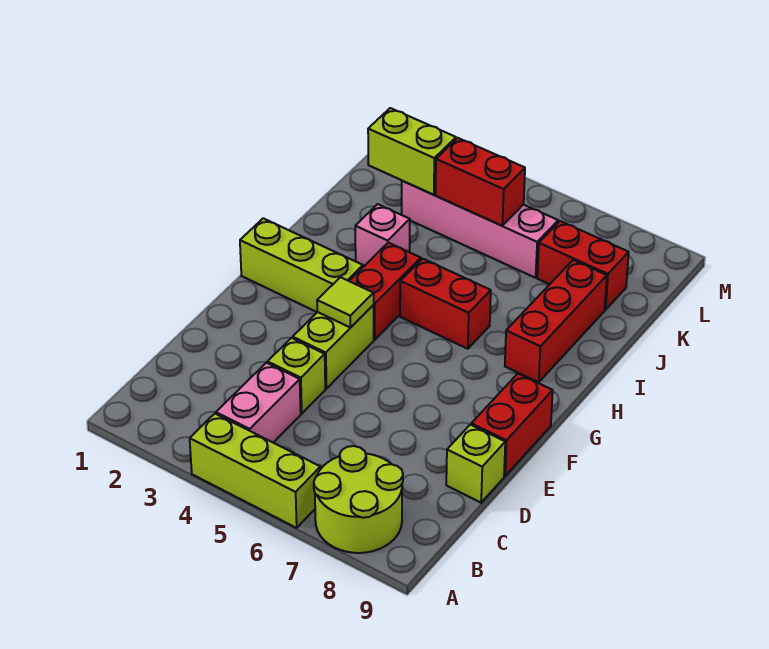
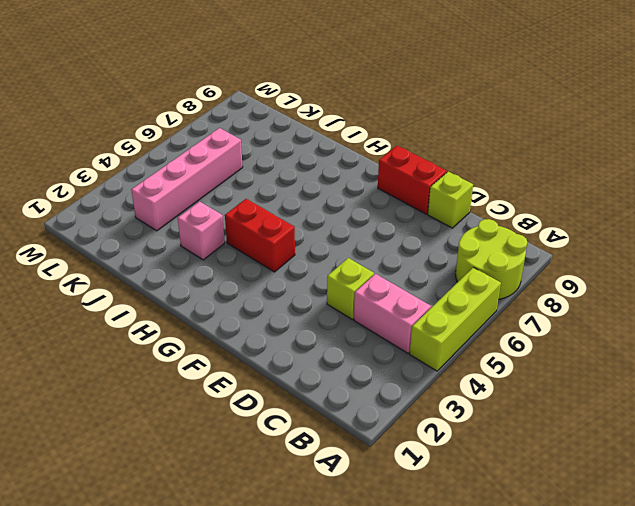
none -> lime 1x2 brick [293,305,374,389]
none -> lime 1x3 brick [240,218,363,312]
none -> red 1x2 brick [400,259,491,349]

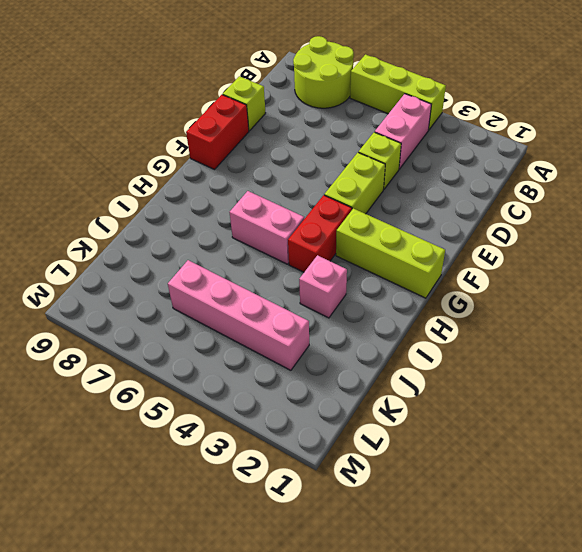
pink 1x2 brick [230,191,304,264] -> red 1x2 brick [400,259,491,349]
none -> red 1x3 brick [505,260,607,382]
none -> red 1x2 brick [537,221,629,310]
none -> lime 1x1 tile [317,277,374,328]

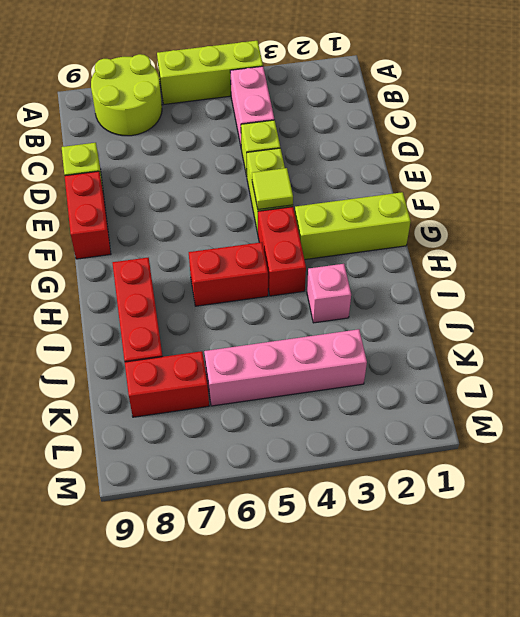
none -> lime 1x2 brick [368,108,456,195]
none -> red 1x2 brick [435,138,525,225]

